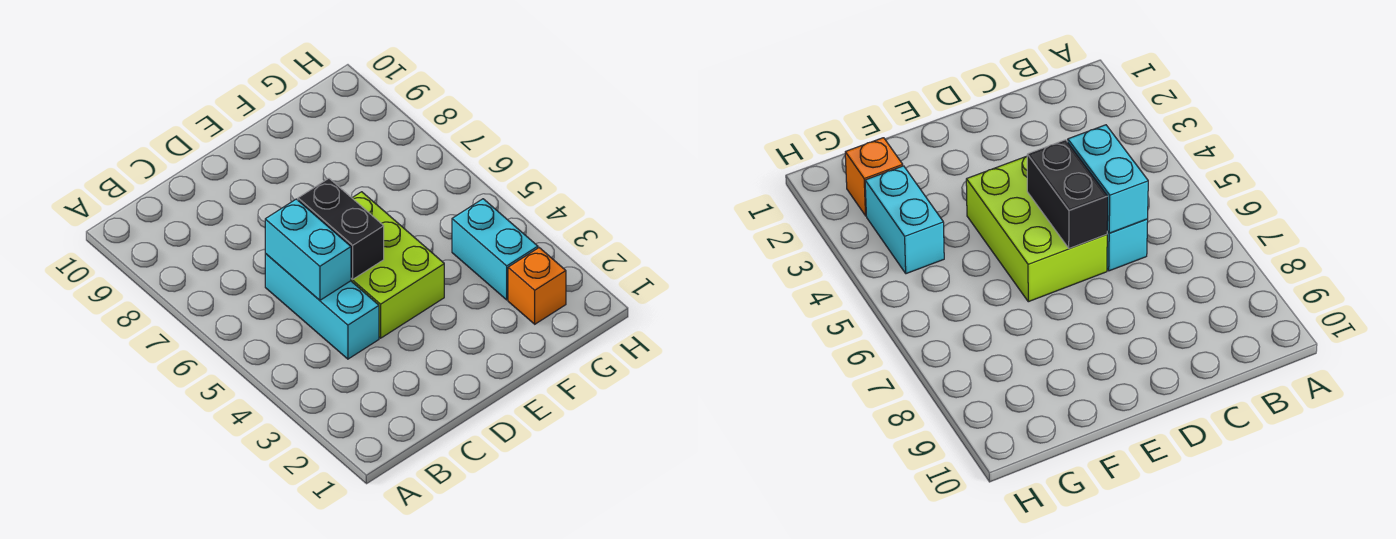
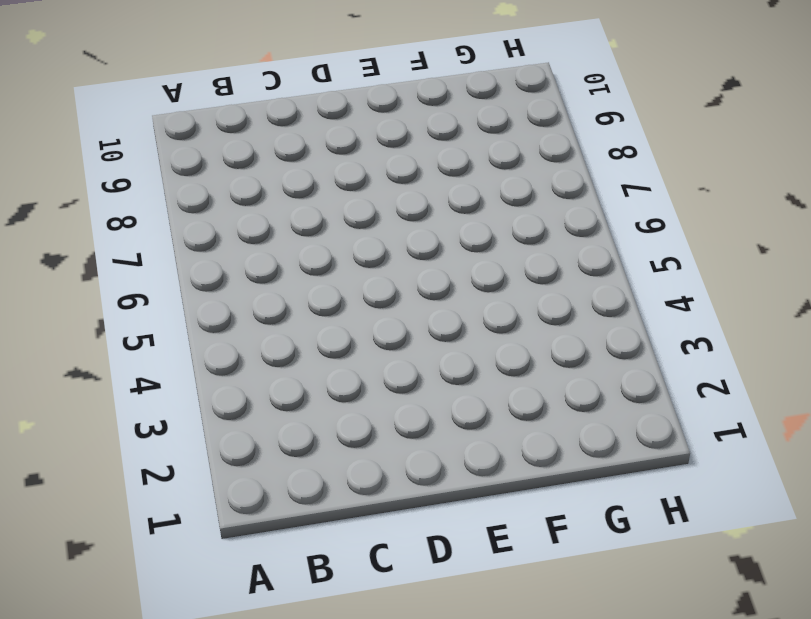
none -> cyan 1x3 brick [265,254,379,359]
none -> lime 2x3 brick [351,192,444,338]

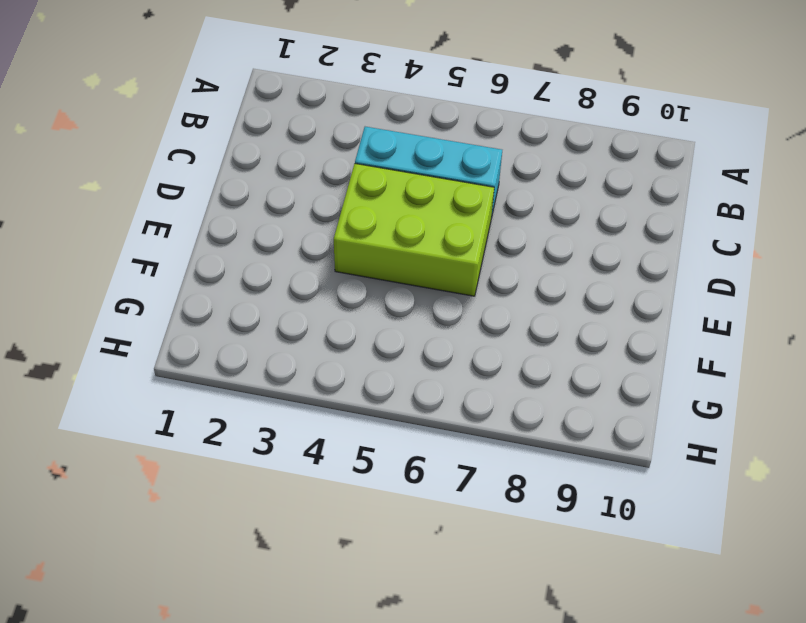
none -> orange 1x1 brick [508,248,566,324]
none -> cyan 1x2 brick [452,199,538,300]

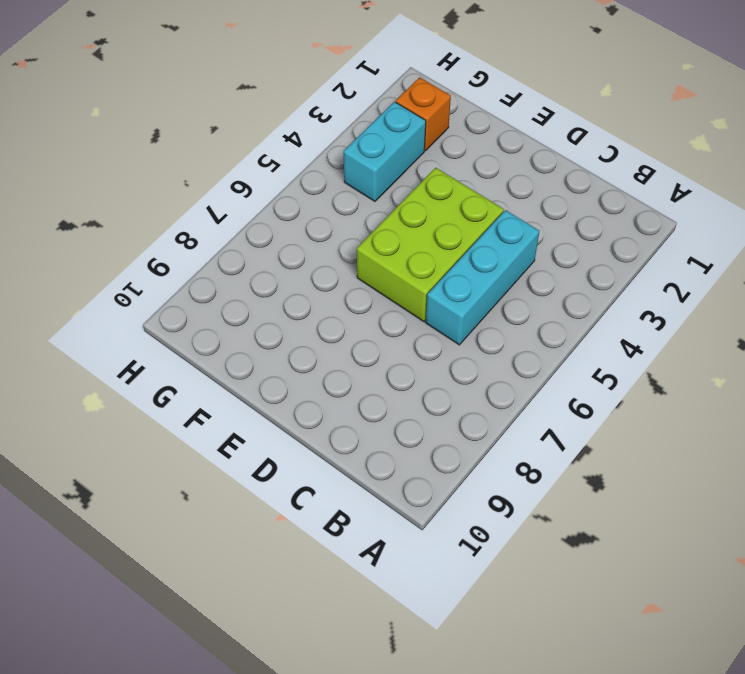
none -> cyan 1x2 brick [265,199,351,300]
none -> black 1x2 brick [298,178,384,280]

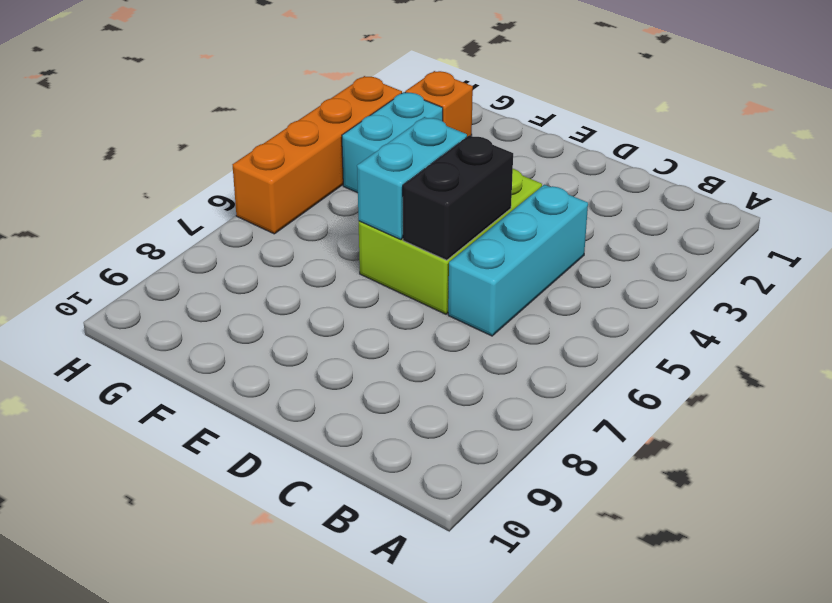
cyan 1x2 brick [357,117,467,240] -> cyan 1x2 brick moved to [265,199,351,300]
orange 1x4 brick [233,76,402,234] -> none

